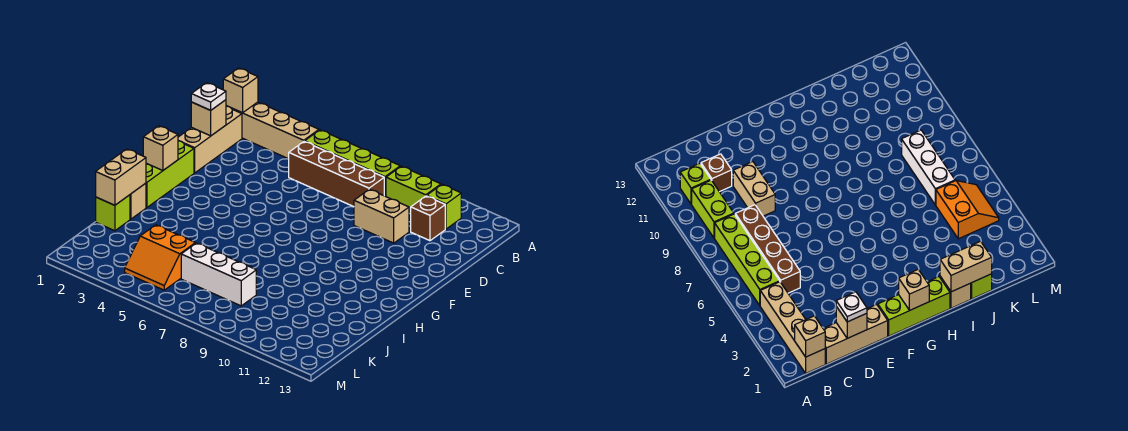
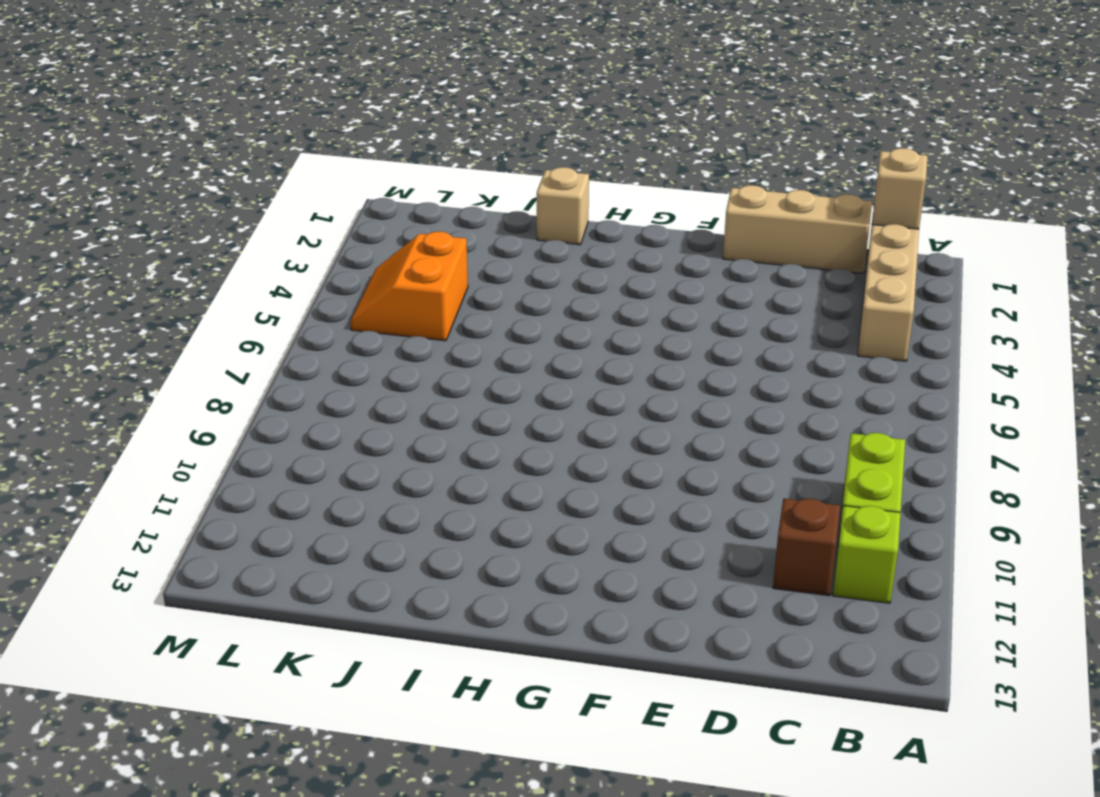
none -> lime 1x4 brick [305,130,400,197]
none -> brown 1x4 brick [289,141,384,207]
none -> tan 1x2 brick [354,189,409,243]

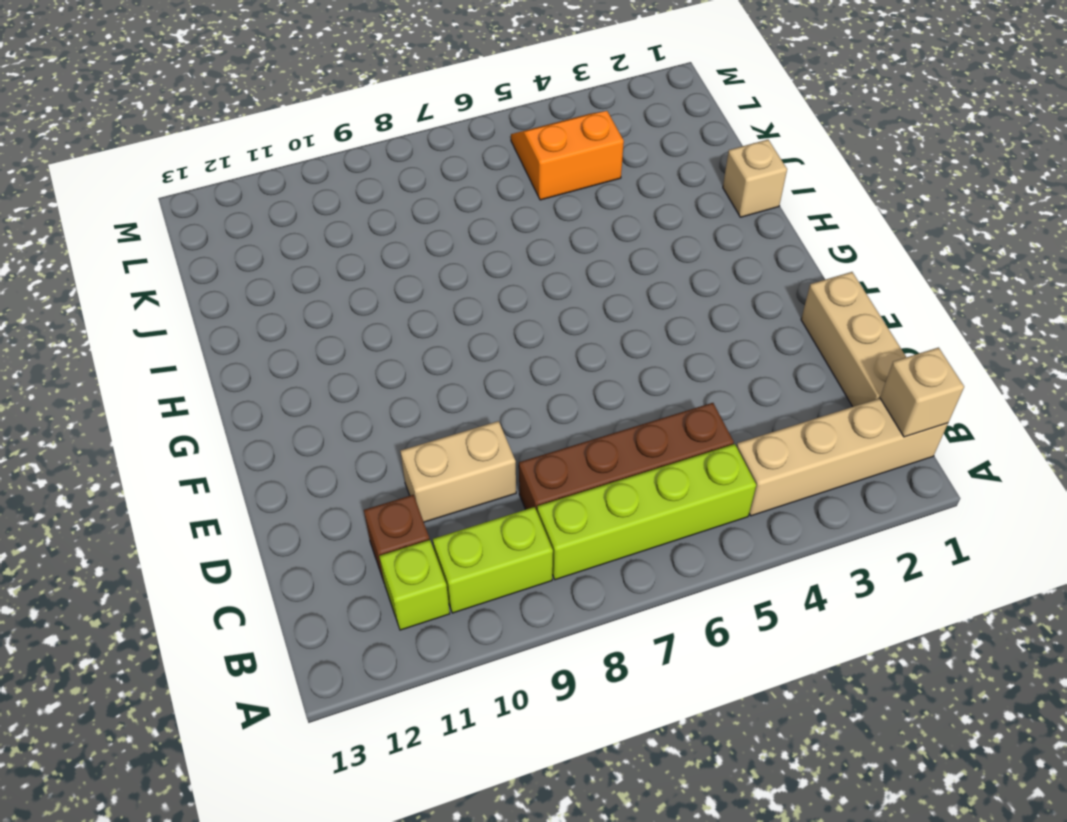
none -> lime 1x3 brick [146,141,194,208]
none -> lime 1x1 brick [96,195,130,231]
none -> white 1x3 brick [181,243,256,306]

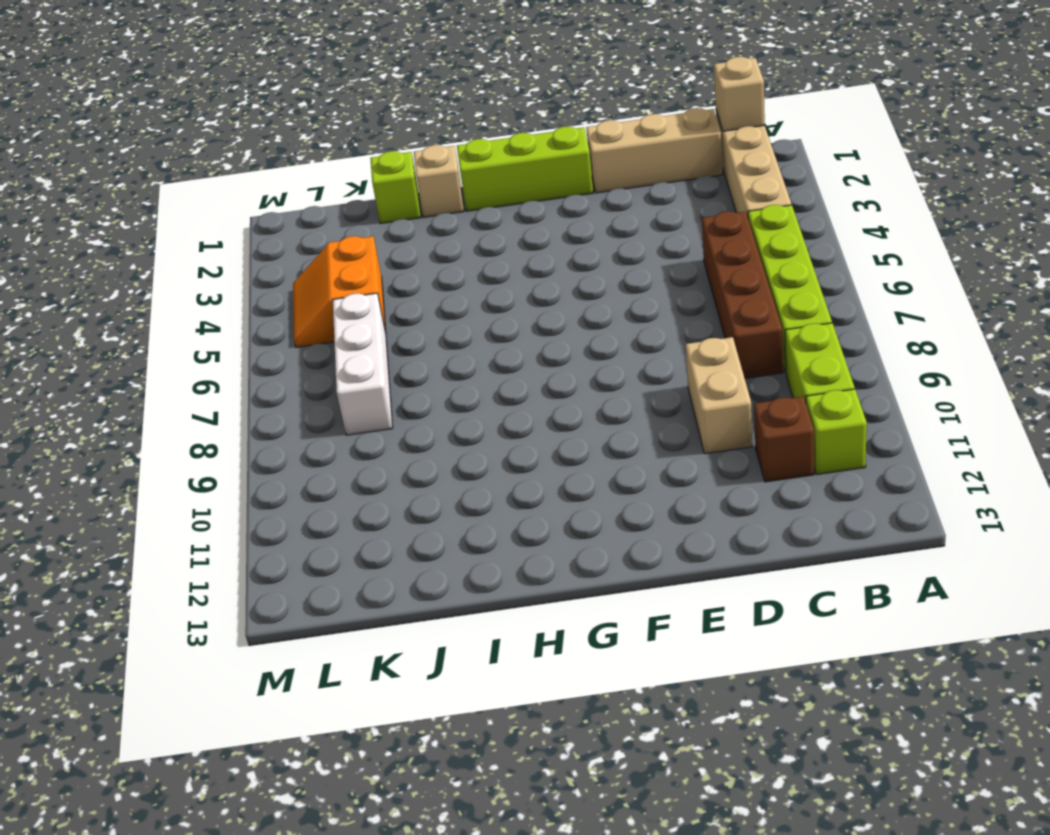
none -> tan 1x1 brick [191,100,226,136]
none -> tan 1x1 brick [143,126,178,171]
none -> tan 1x2 brick [96,149,146,205]

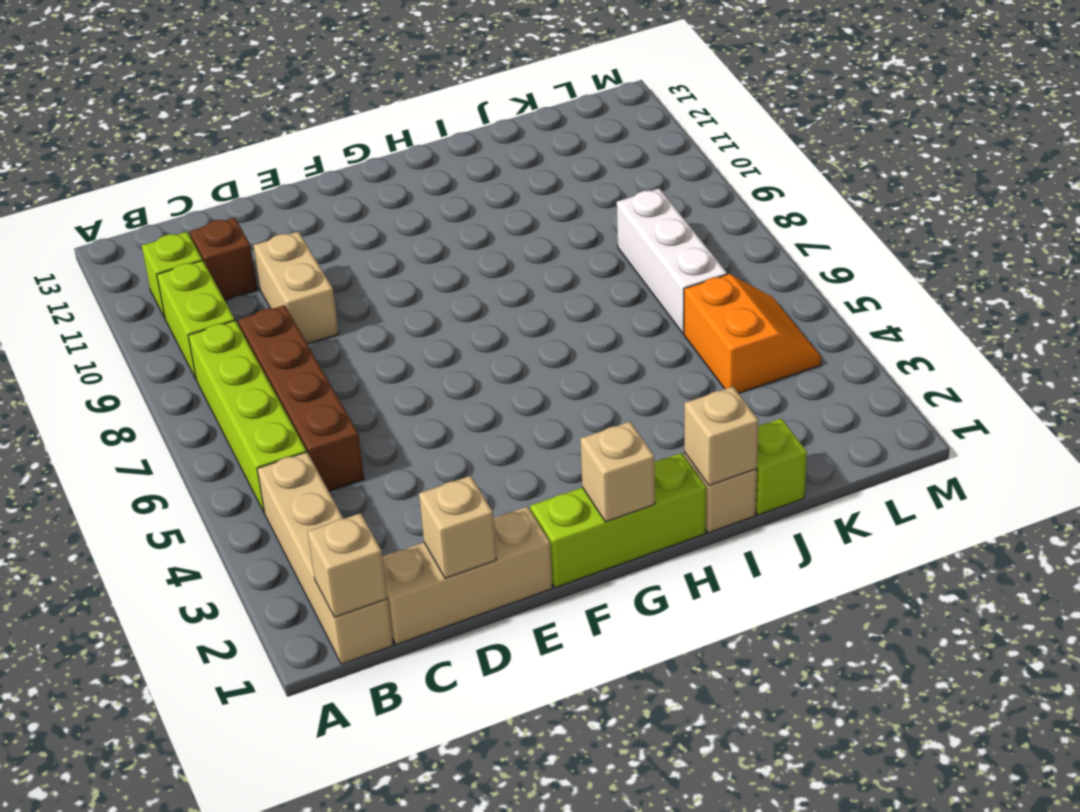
tan 1x1 brick [684,387,759,485] -> tan 1x2 brick [96,149,146,205]
none -> white 1x1 plate [191,83,226,110]

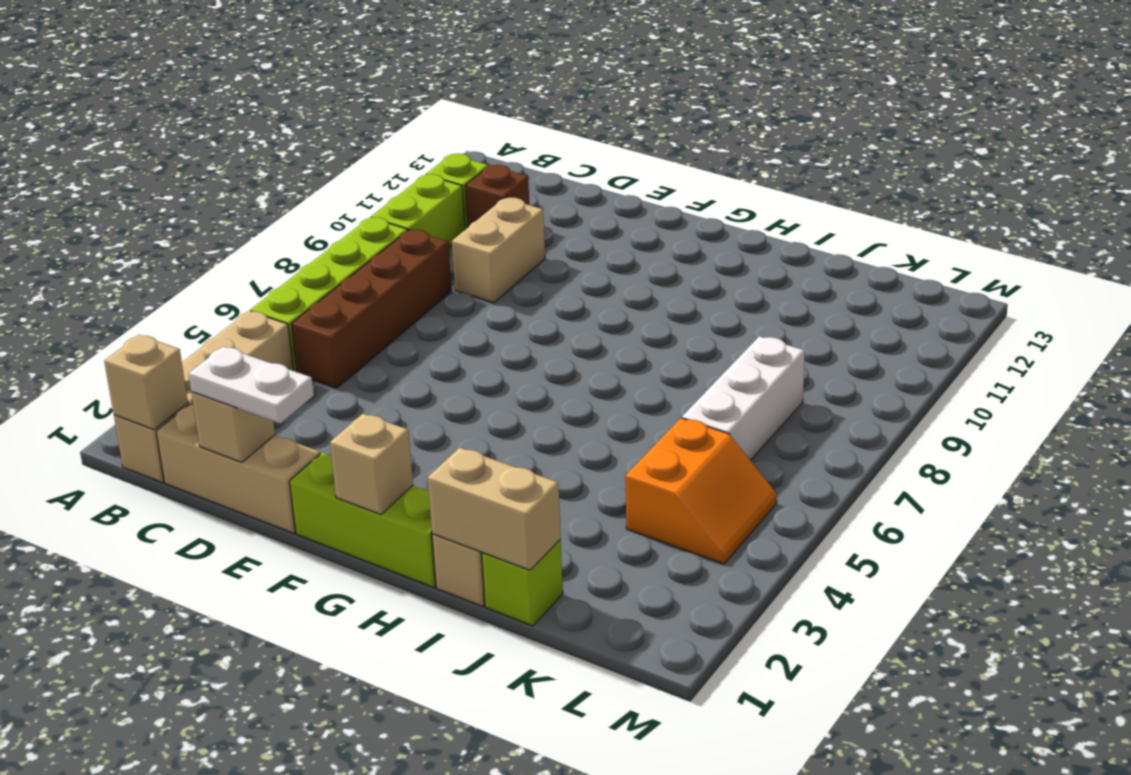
white 1x2 plate [189,347,314,423] -> white 1x1 plate [191,83,226,110]

